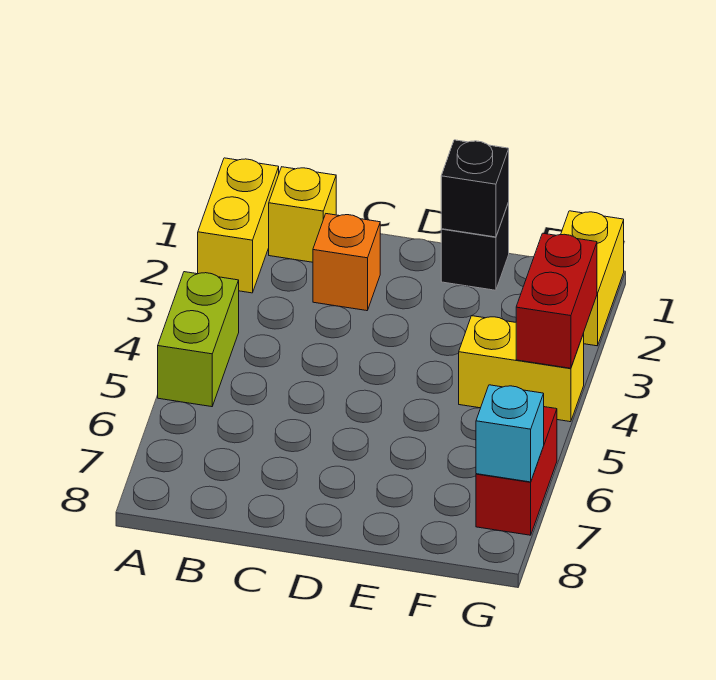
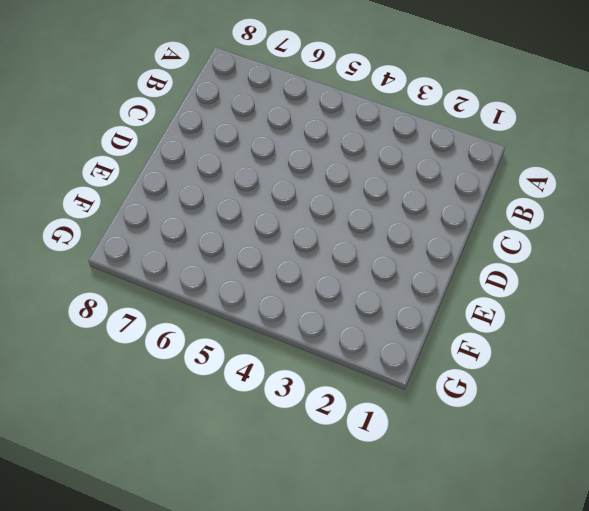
none -> yellow 1x2 brick [198,158,279,293]
none -> lime 1x2 brick [158,272,239,407]

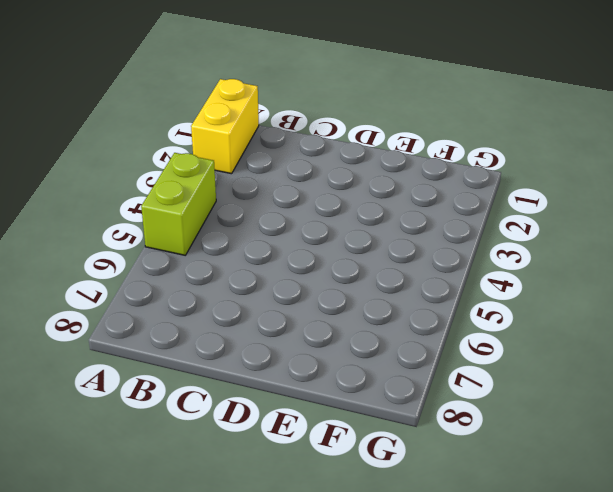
none -> yellow 1x1 brick [269,167,336,262]
none -> orange 1x1 brick [313,214,380,311]

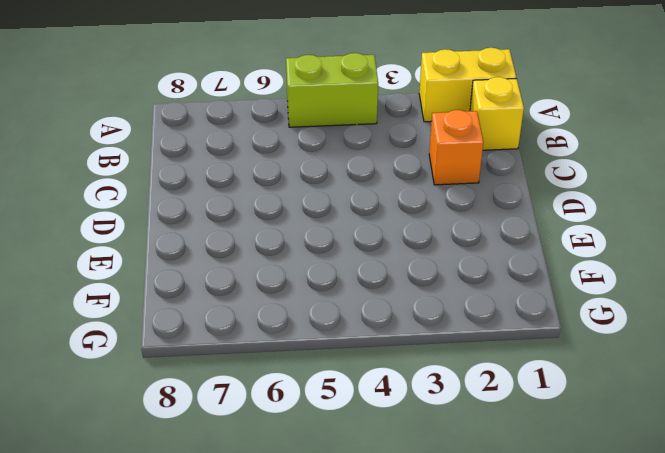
none -> black 1x1 brick [441,203,509,290]
none -> yellow 1x2 brick [459,316,584,422]

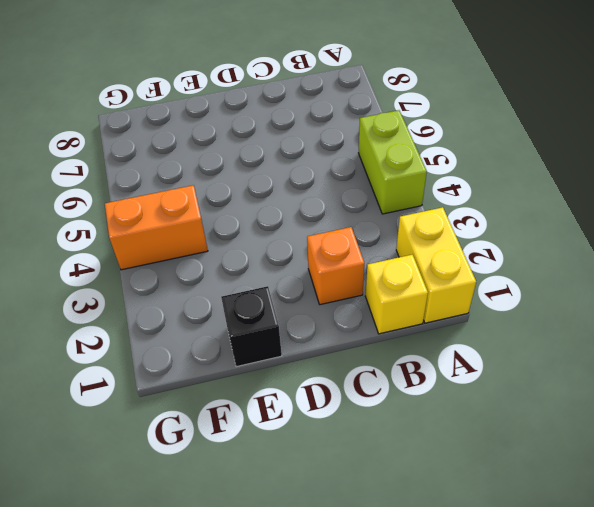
orange 1x2 brick [105,185,208,270] -> yellow 1x2 brick [459,316,584,422]
none -> yellow 1x2 brick [561,211,624,346]
none -> red 1x2 brick [476,407,557,535]

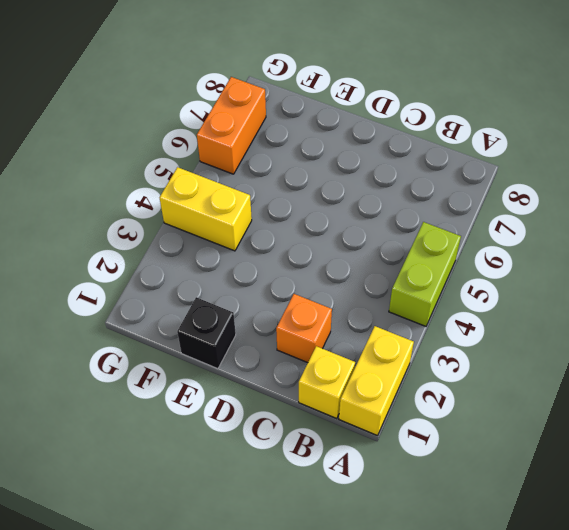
orange 1x2 brick [197,77,266,174] -> red 1x2 brick [476,407,557,535]
none -> yellow 1x2 brick [561,211,624,346]
none -> black 1x1 brick [441,140,509,237]

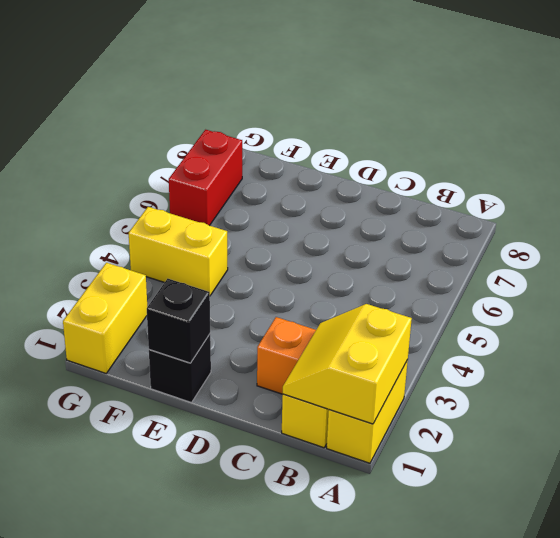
yellow 2x2 slope [283,304,412,424] -> none
none -> lime 1x2 brick [158,272,239,407]
none -> red 1x2 brick [516,233,597,368]

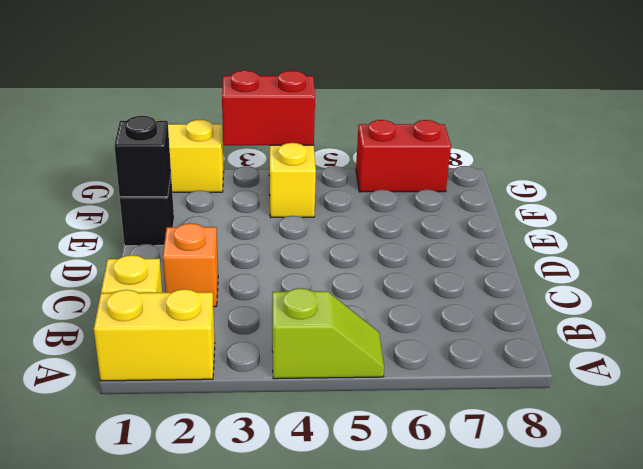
lime 1x2 slope [272,288,384,379] -> lime 1x2 brick [158,272,239,407]
none -> cyan 1x1 brick [476,385,544,482]

